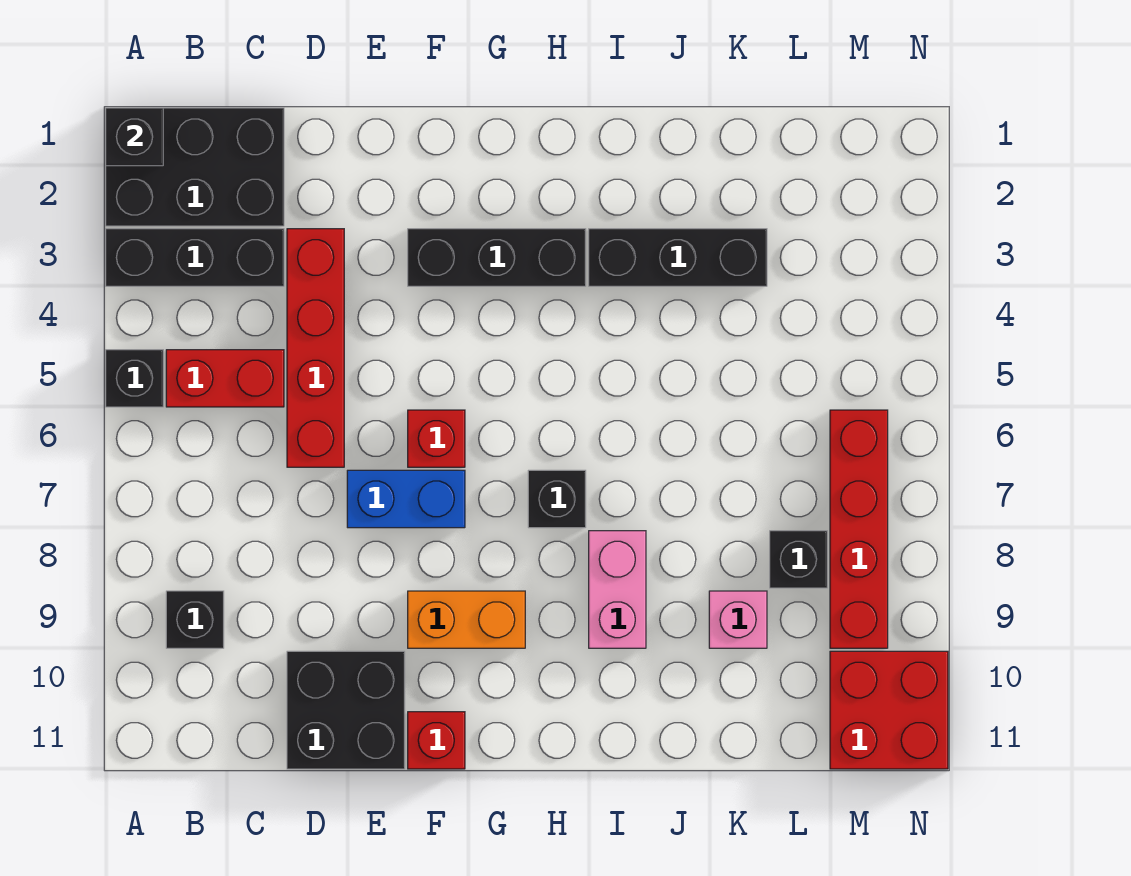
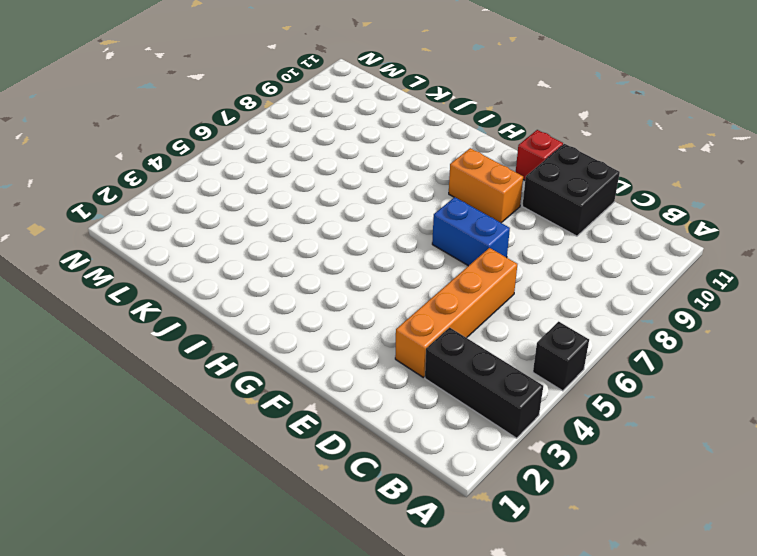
orange 1x4 brick [395,248,517,377] -> red 1x4 brick [287,229,344,467]
none -> black 2x3 brick [106,108,284,226]
none -> red 1x2 brick [166,350,284,407]
none -> black 1x1 brick [166,591,224,648]

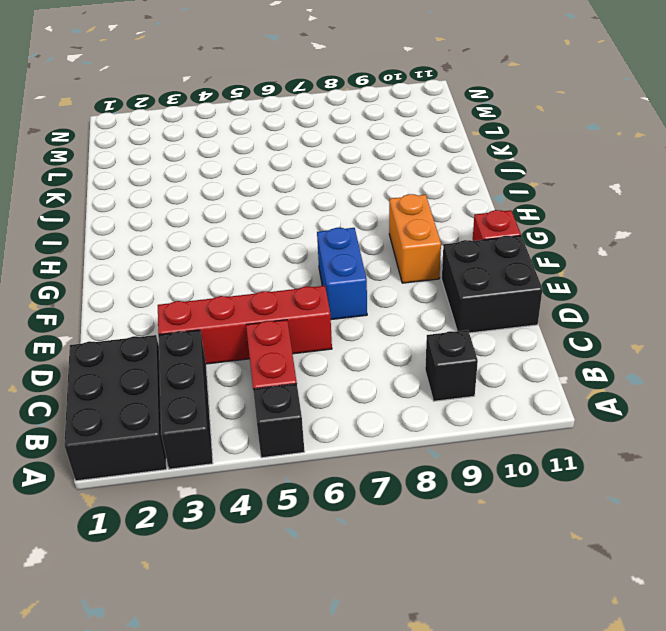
none -> black 1x3 brick [408,229,586,286]
none -> red 1x1 brick [408,410,465,467]
none -> black 1x1 brick [528,470,586,528]

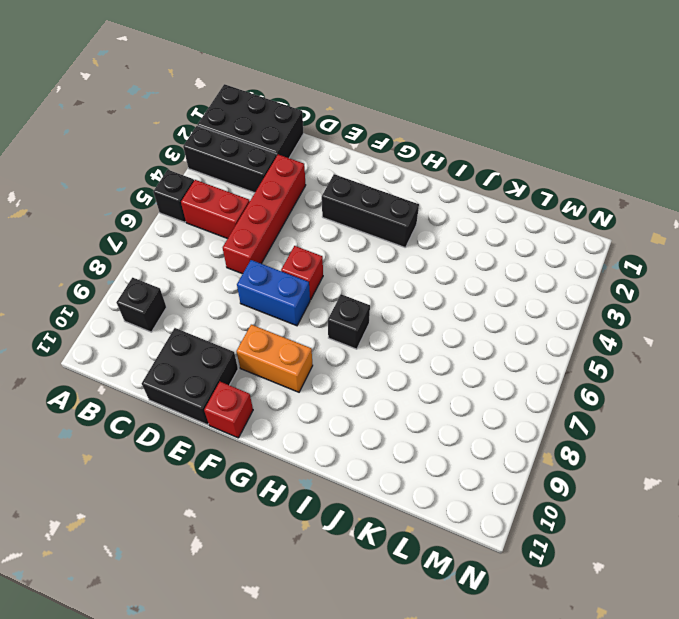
none -> black 1x3 brick [589,229,767,286]
none -> pink 1x2 brick [589,531,646,648]
none -> pink 1x1 brick [709,591,767,648]

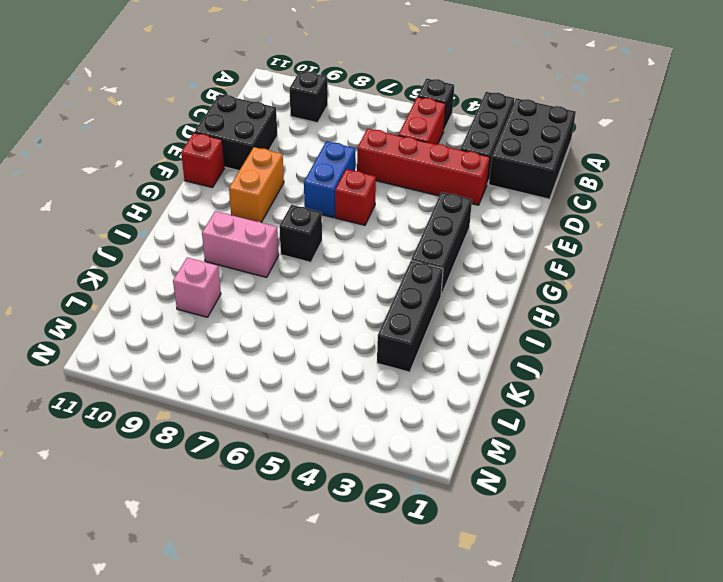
none -> black 1x1 brick [770,531,827,588]
none -> red 1x4 brick [830,410,888,648]
none -> red 2x2 brick [830,651,948,769]

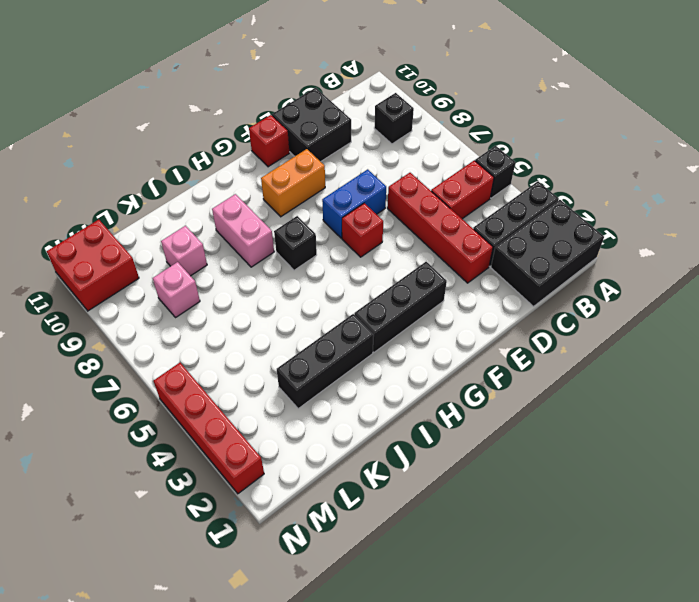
pink 1x1 brick [153,262,200,318] -> black 1x1 brick [770,531,827,588]
red 1x4 brick [154,363,264,494] -> red 1x4 brick moved to [830,410,888,648]
none -> black 1x1 brick [106,108,163,166]

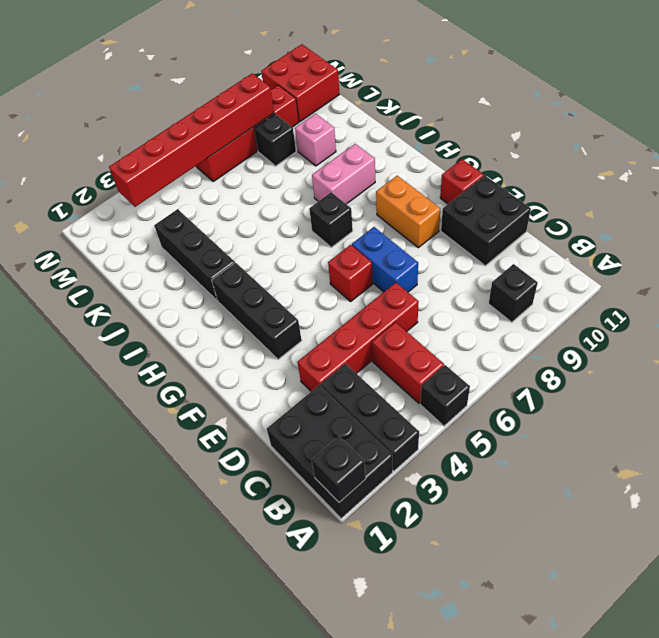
red 1x6 brick [109,73,274,207] -> none

